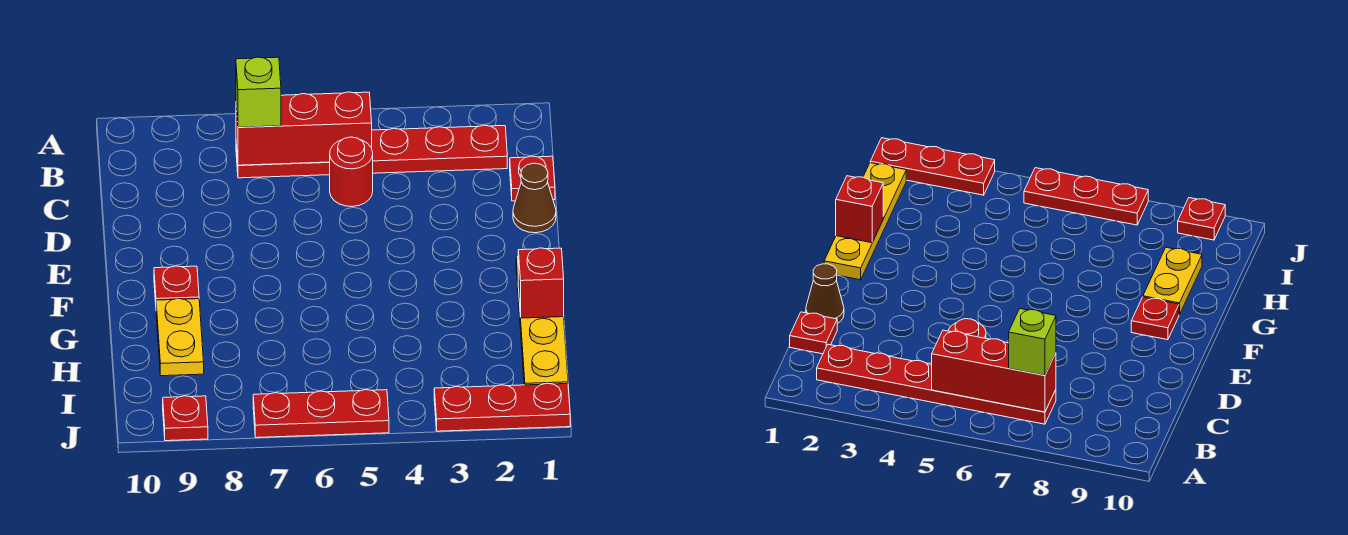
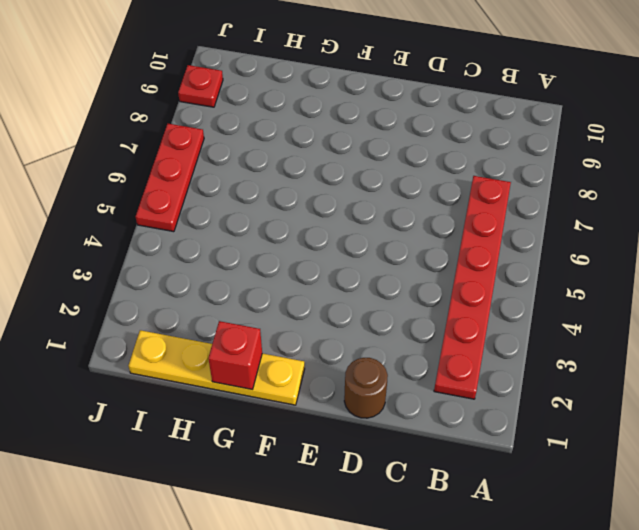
brown 1x1 round brick [344,358,388,418] -> brown 1x1 cone [513,163,556,233]
none -> red 1x1 plate [510,156,555,201]
none -> red 1x1 round brick [330,137,373,207]
none -> red 1x1 plate [154,266,199,302]

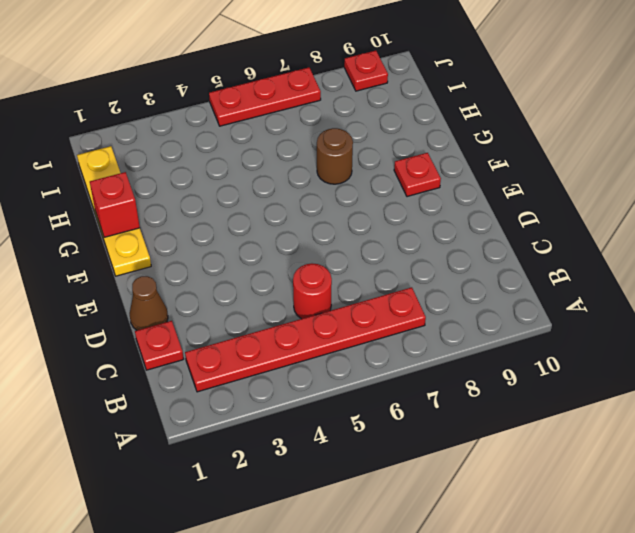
brown 1x1 round brick [317,128,353,184] -> none
none -> yellow 1x2 plate [156,298,204,376]
none -> red 1x3 plate [434,383,570,431]
none -> red 1x3 brick [236,92,372,165]

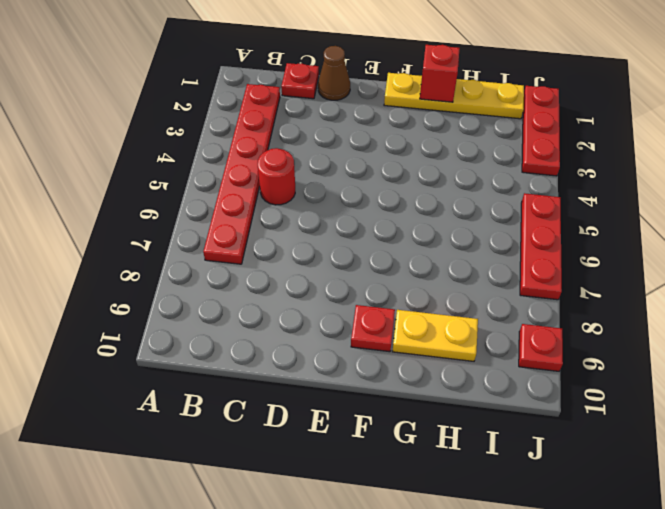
none -> red 1x3 brick [236,92,372,165]
none -> lime 1x1 brick [236,57,281,127]

